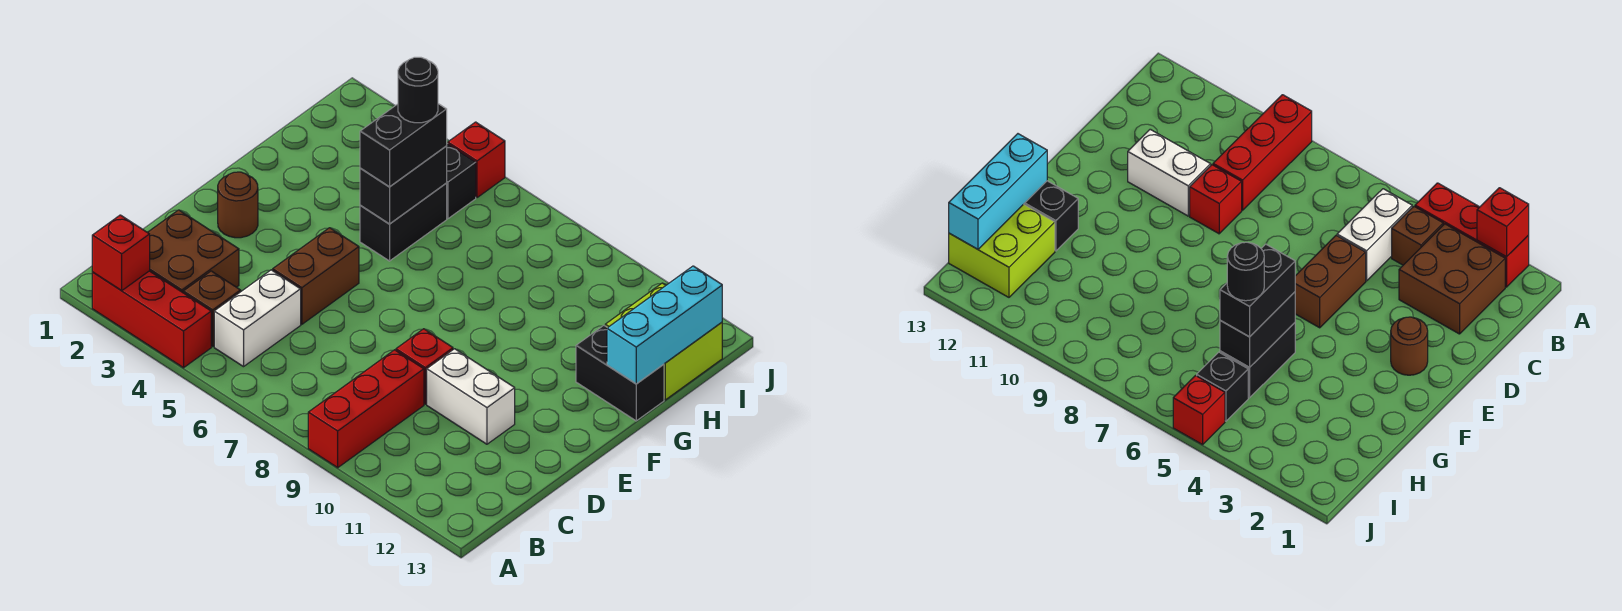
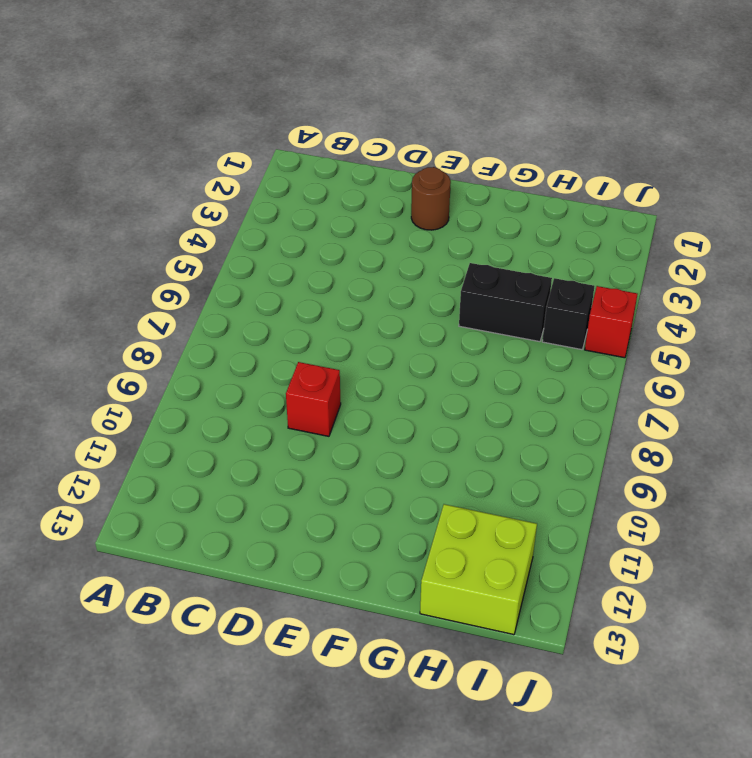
none -> red 1x3 brick [92,271,211,368]
none -> red 1x3 brick [308,350,424,468]
none -> brown 2x2 brick [148,210,239,292]

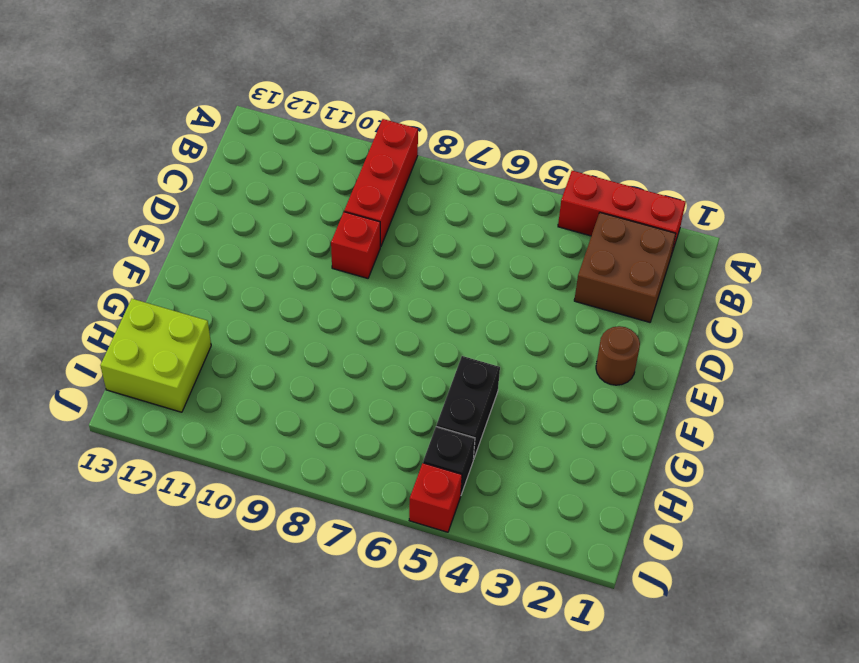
none -> brown 1x1 brick [183,271,241,346]
none -> white 1x2 brick [214,270,301,367]
none -> brown 1x2 brick [272,228,359,324]

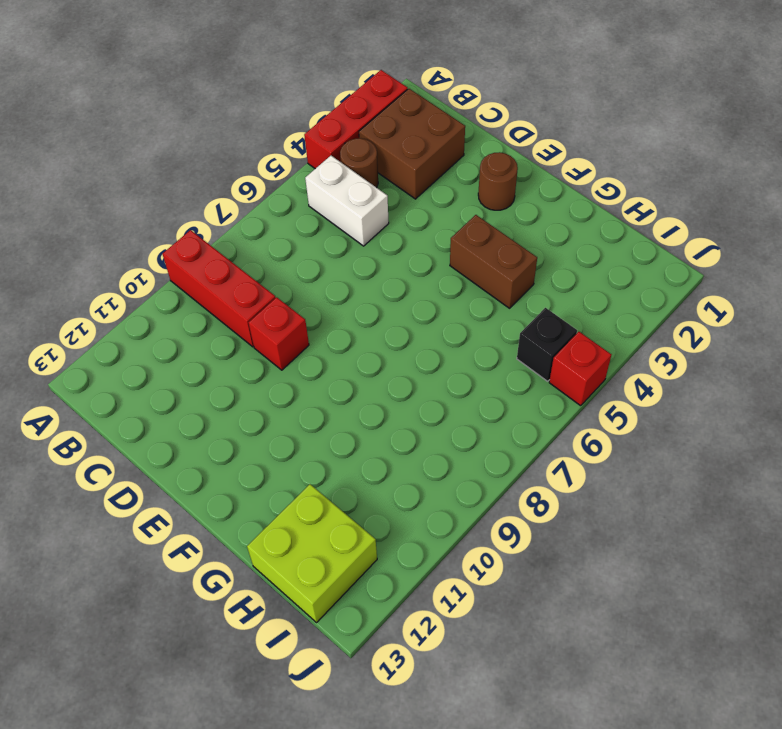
brown 1x1 round brick [340,138,378,188] -> brown 1x1 brick [183,271,241,346]
brown 1x2 brick [450,215,537,308] -> brown 1x2 brick moved to [272,228,359,324]
none -> white 1x2 brick [427,349,515,444]
none -> black 1x2 brick [360,183,447,261]
none -> black 1x2 brick [576,326,664,421]

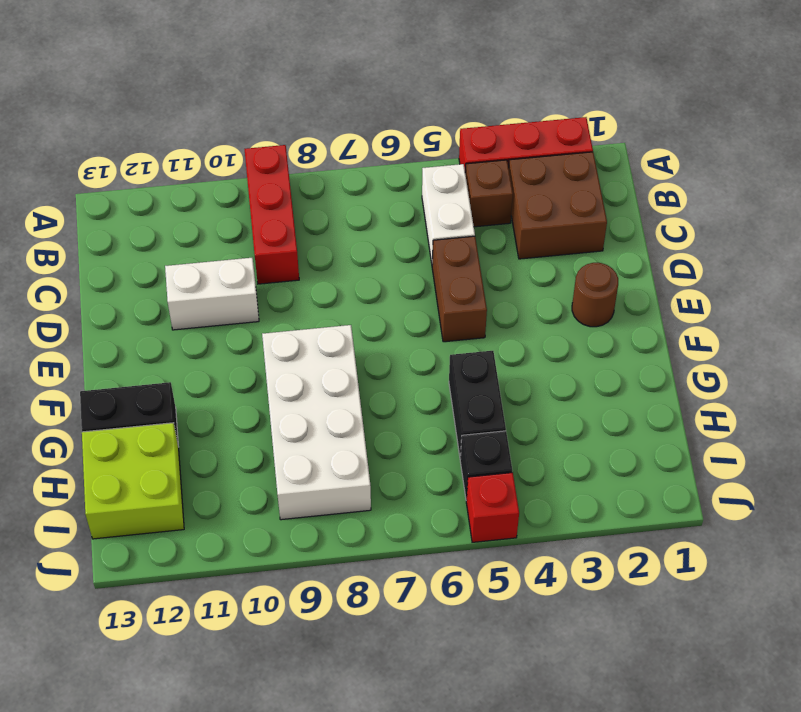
white 2x4 brick [262,325,371,520] -> none
none -> red 1x1 brick [396,329,453,404]
none -> red 1x1 brick [92,215,150,291]
none -> black 1x2 brick [360,146,447,224]

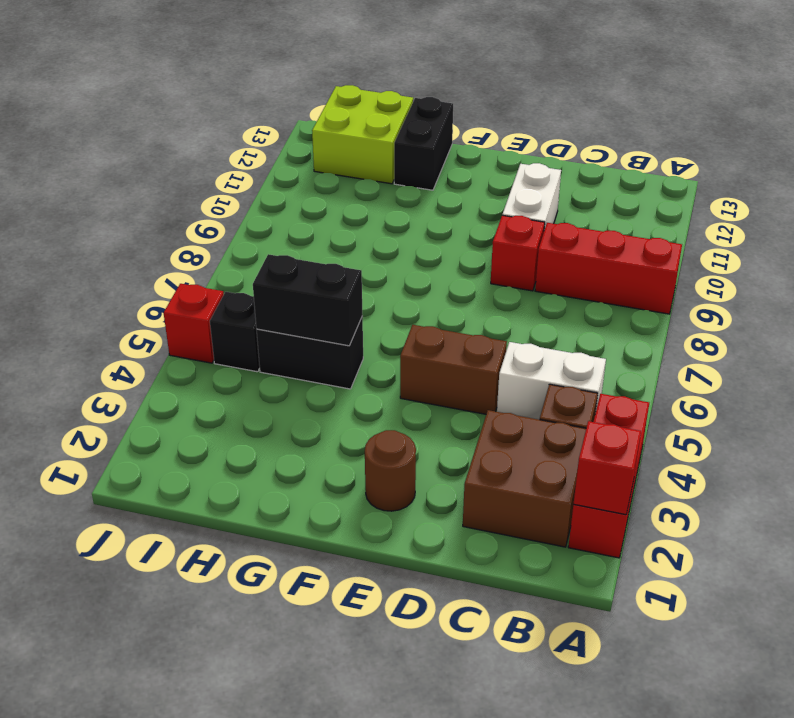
none -> cyan 1x3 brick [607,266,722,384]
none -> black 1x2 brick [360,104,447,187]
none -> black 1x1 round brick [398,57,438,123]

